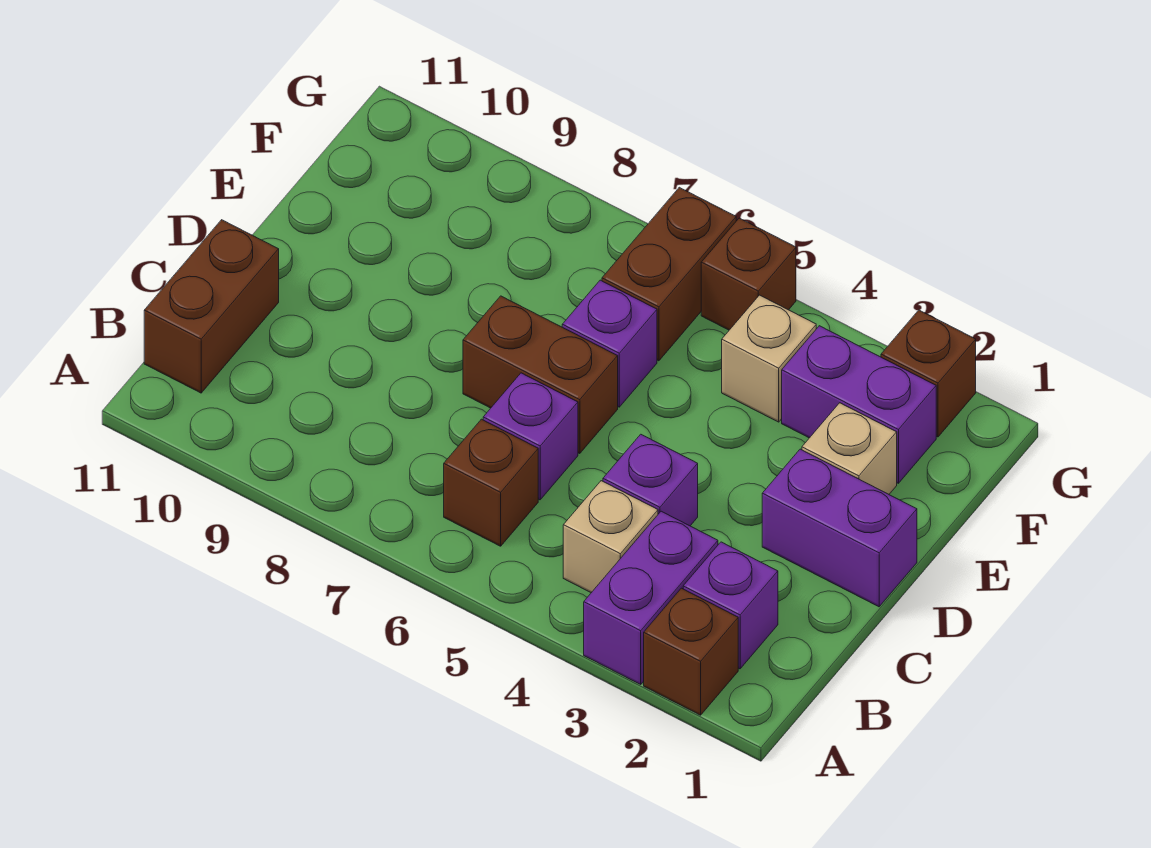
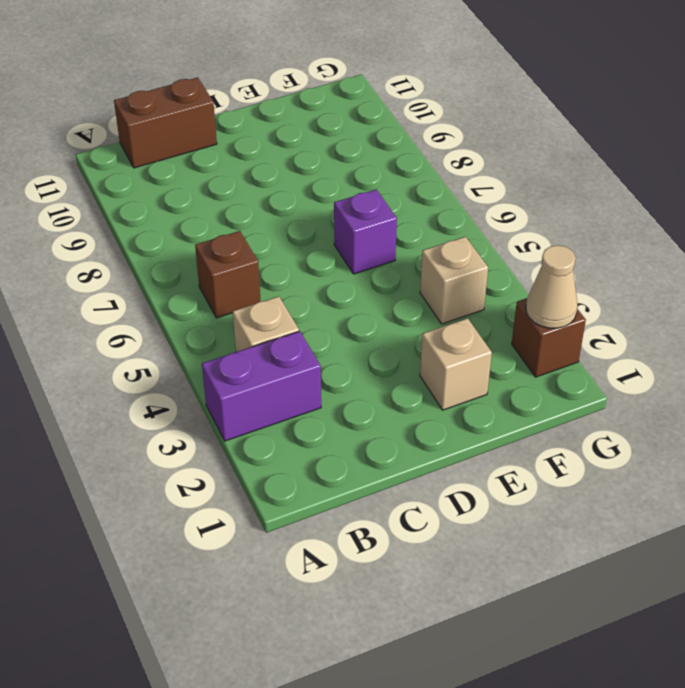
tan 1x1 cone [526,245,578,328] -> none
none -> brown 1x1 brick [644,588,738,715]
none -> purple 1x1 brick [683,542,778,669]
none -> purple 1x1 brick [603,434,698,526]

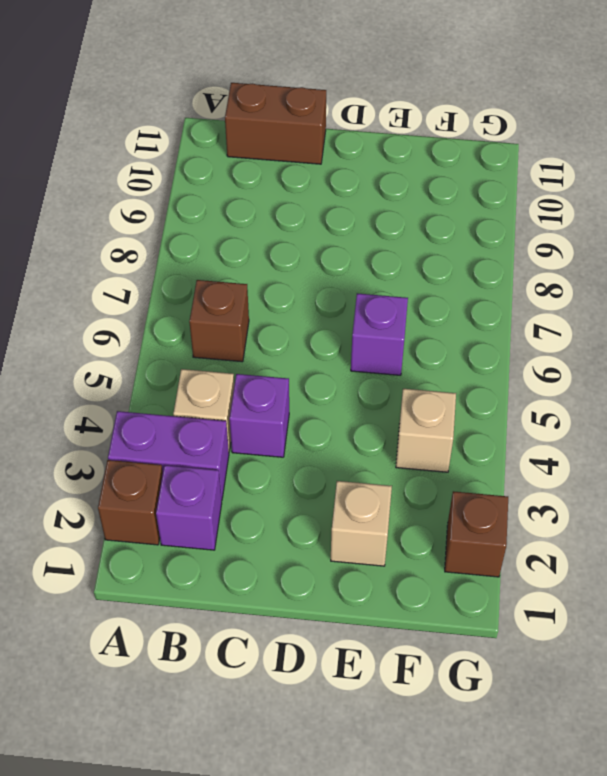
none -> purple 1x1 brick [483,373,578,500]
none -> purple 1x2 brick [762,449,917,607]
none -> brown 1x2 brick [463,296,618,454]

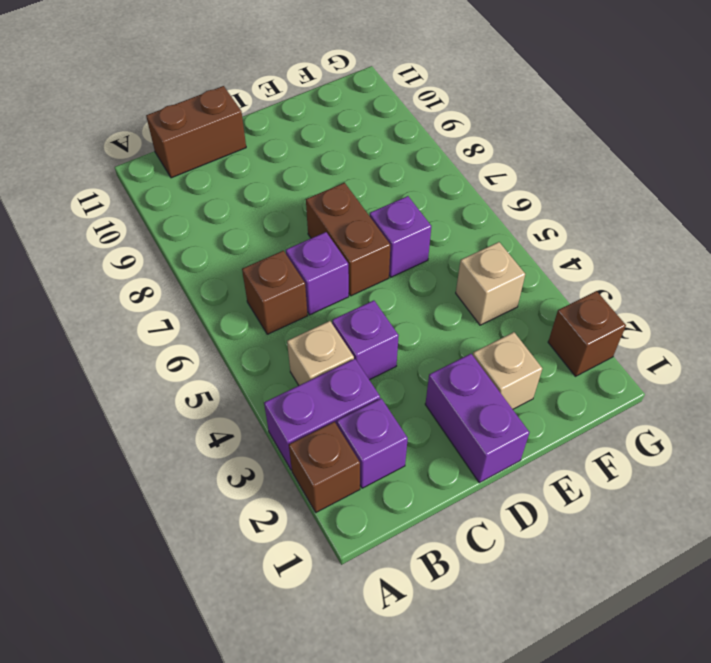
none -> purple 1x2 brick [782,326,936,483]
none -> brown 1x2 brick [602,187,736,361]
none -> brown 1x1 brick [701,218,796,330]

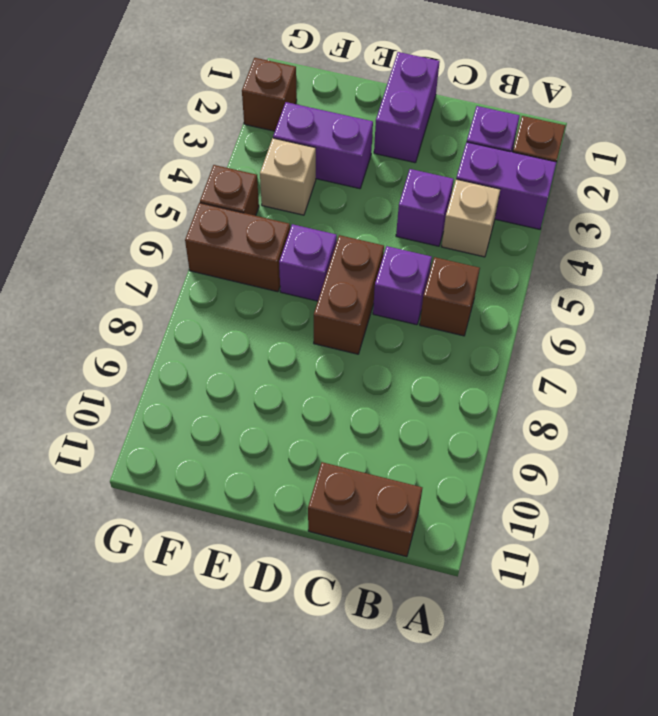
purple 1x2 brick [273,102,373,189] -> purple 1x2 brick turned to [782,326,936,483]
none -> tan 1x1 brick [802,403,897,494]

